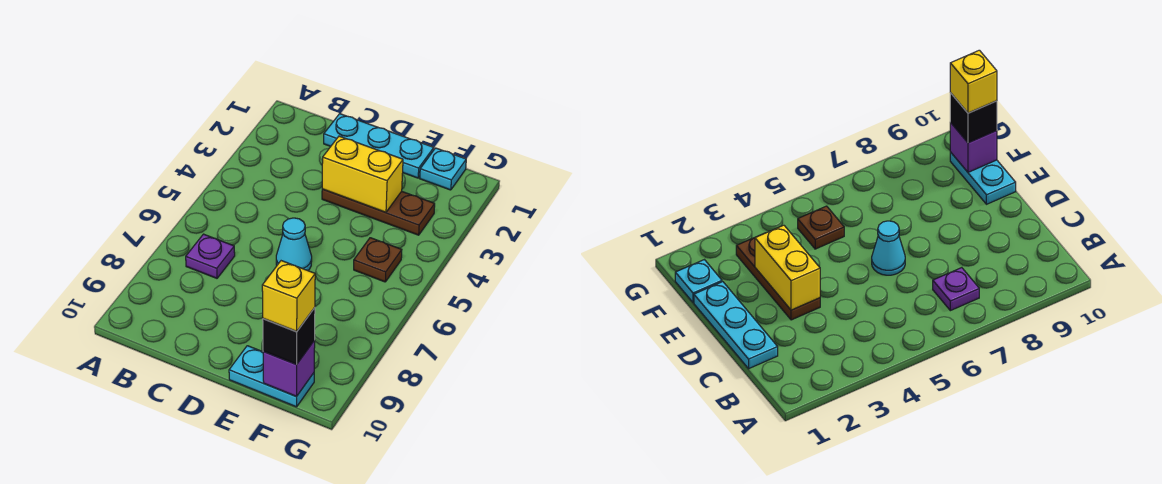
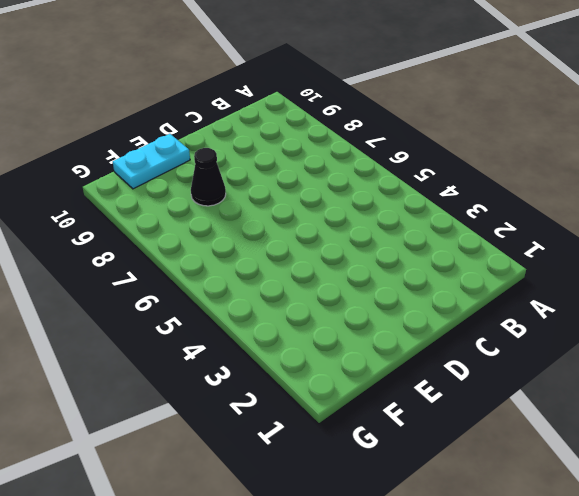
black 1x1 cone [191,148,226,206] -> none
none -> purple 1x1 plate [186,234,235,278]
none -> cyan 1x3 plate [324,114,434,178]

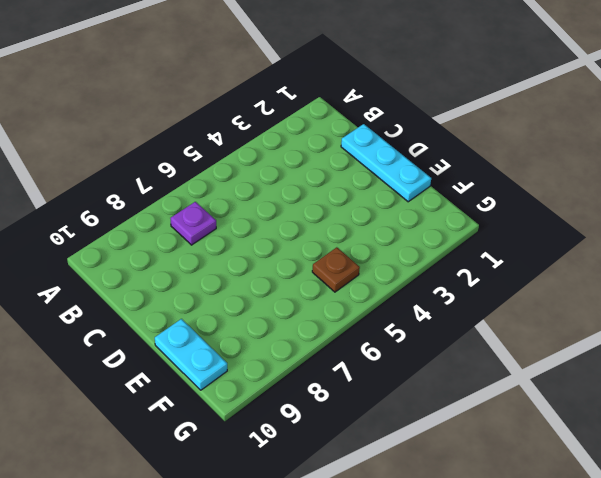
none -> brown 1x3 plate [322,189,435,235]
none -> cyan 1x1 cone [276,218,312,271]

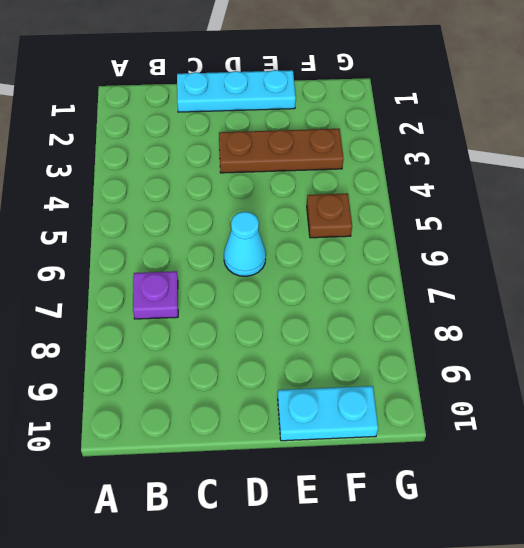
none -> cyan 1x1 plate [420,148,466,190]
none -> yellow 1x2 brick [322,136,403,212]

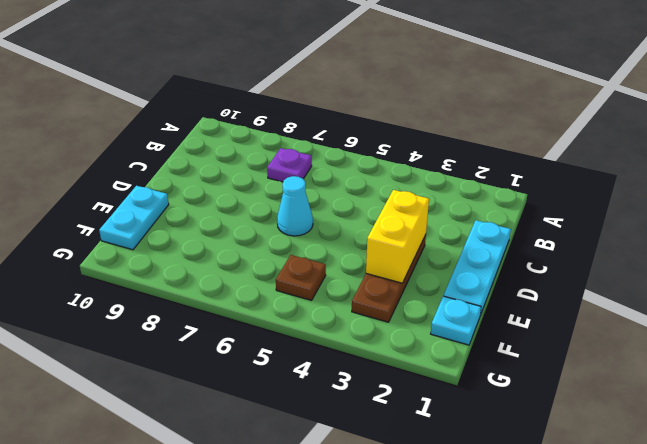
none -> purple 1x1 brick [263,340,315,397]
none -> black 1x1 brick [263,308,315,364]

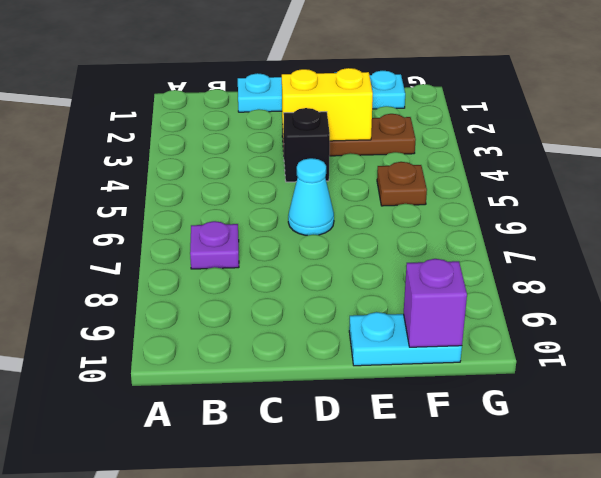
black 1x1 brick [283,108,330,182] -> black 1x1 brick moved to [263,308,315,364]
none -> yellow 1x1 brick [262,261,315,332]

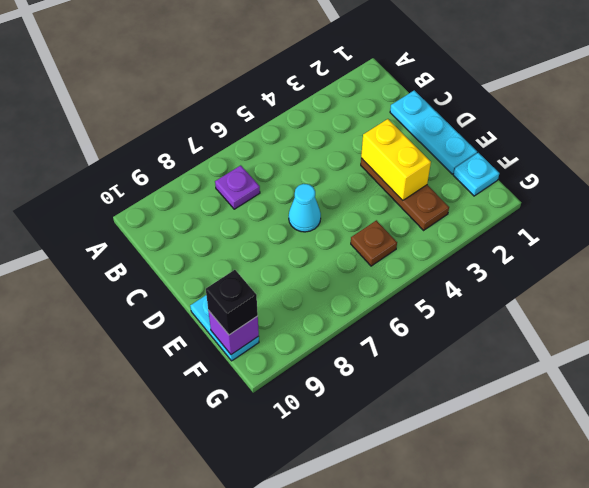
none -> yellow 1x1 brick [262,261,315,332]

